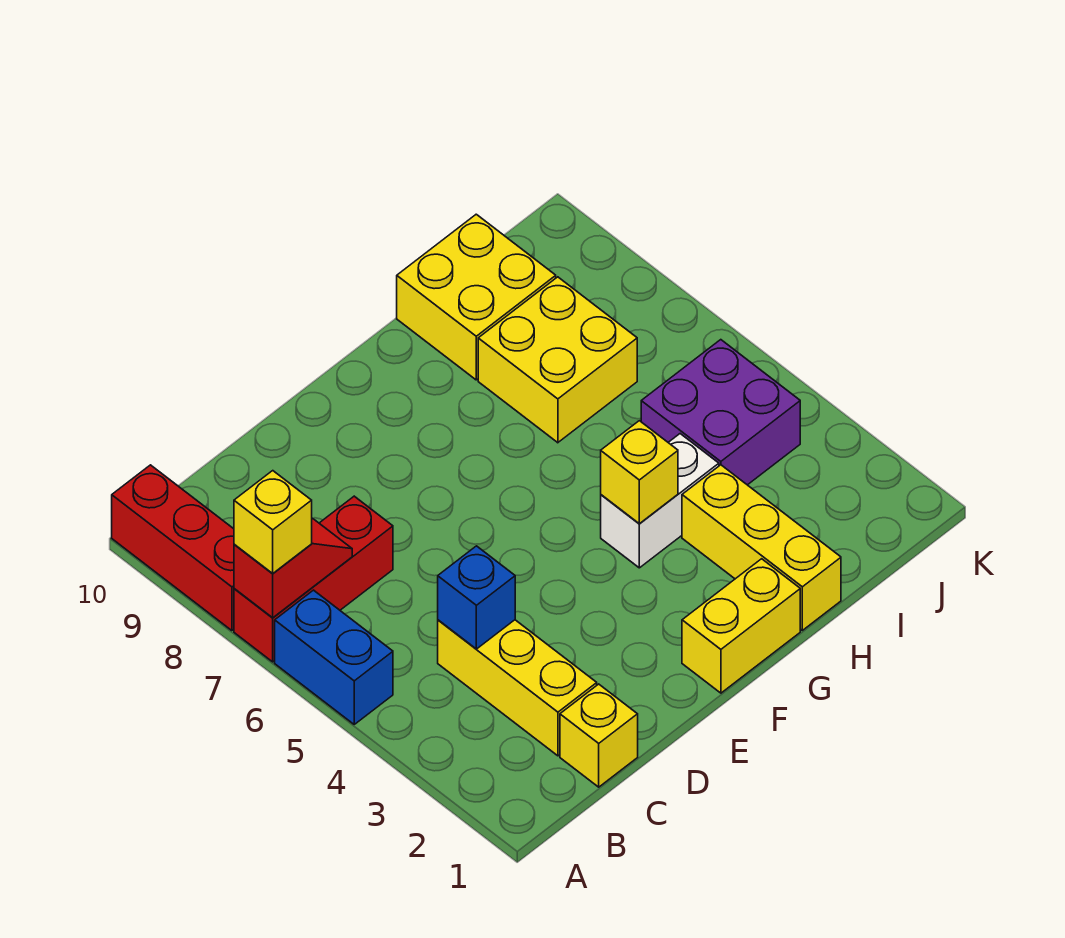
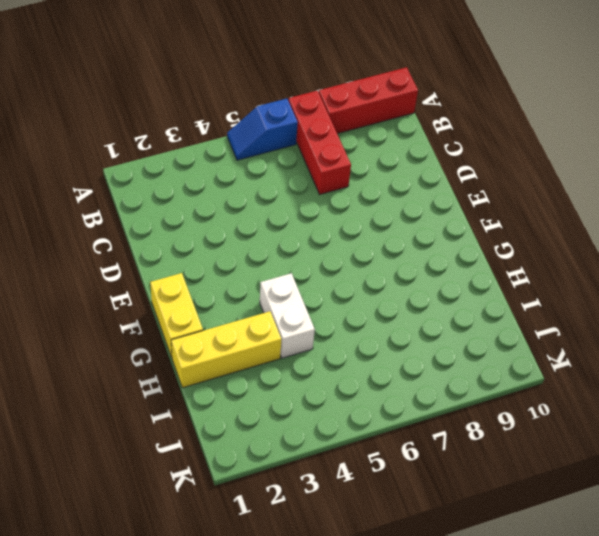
blue 1x2 slope [227,99,298,160] -> blue 1x2 brick [275,590,393,724]
none -> yellow 1x1 brick [560,684,638,787]
none -> yellow 1x3 brick [438,620,597,756]
none -> yellow 2x2 brick [478,277,637,443]

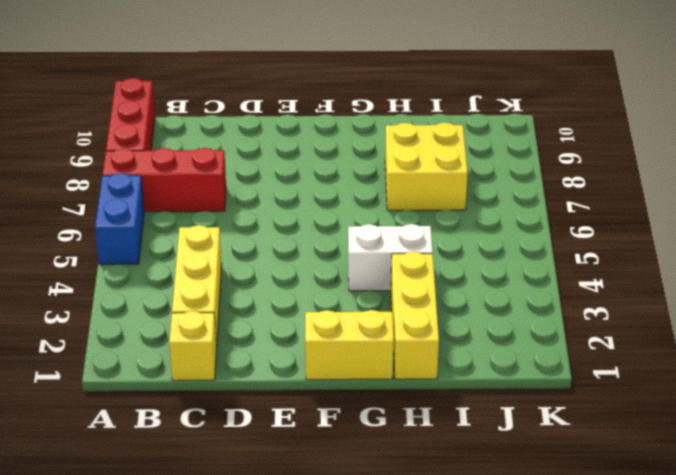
none -> yellow 2x2 brick [397,214,556,380]
none -> purple 2x2 brick [641,340,800,485]
none -> red 1x2 slope [234,519,352,618]

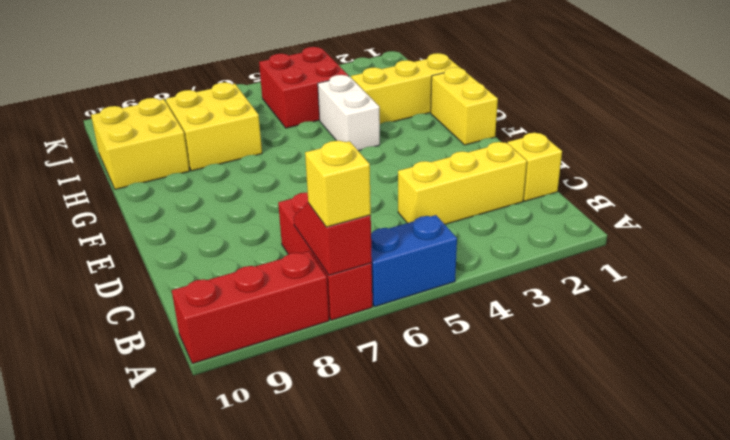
red 2x2 brick [259,47,348,128] -> purple 2x2 brick [641,340,800,485]
none -> blue 1x1 brick [438,546,515,649]
none -> yellow 1x1 brick [601,421,678,524]

